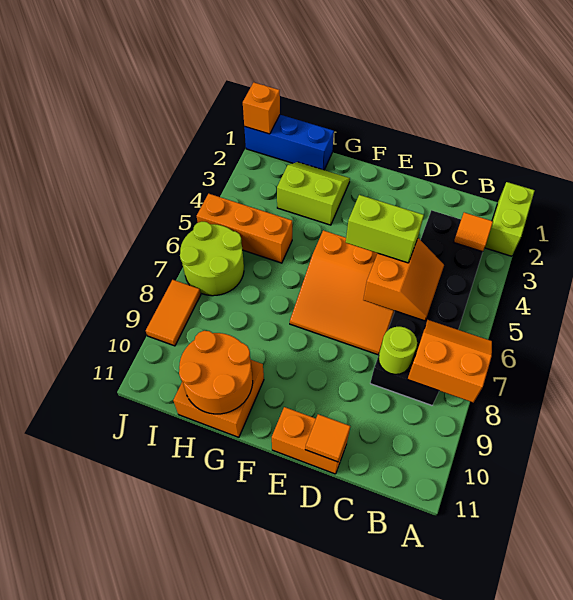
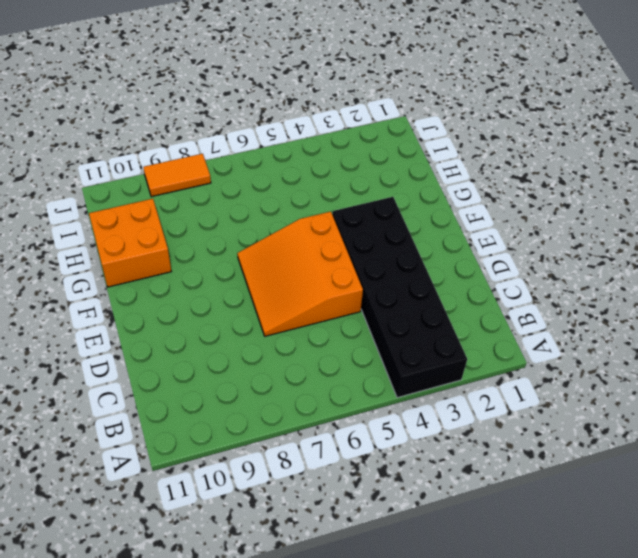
black 2x6 brick [332,197,467,398] -> black 2x6 brick turned to [370,210,483,405]
none -> lime 1x2 brick [485,182,535,256]
none -> orange 1x2 brick [272,407,349,474]
none -> lime 2x2 slope [277,162,350,225]

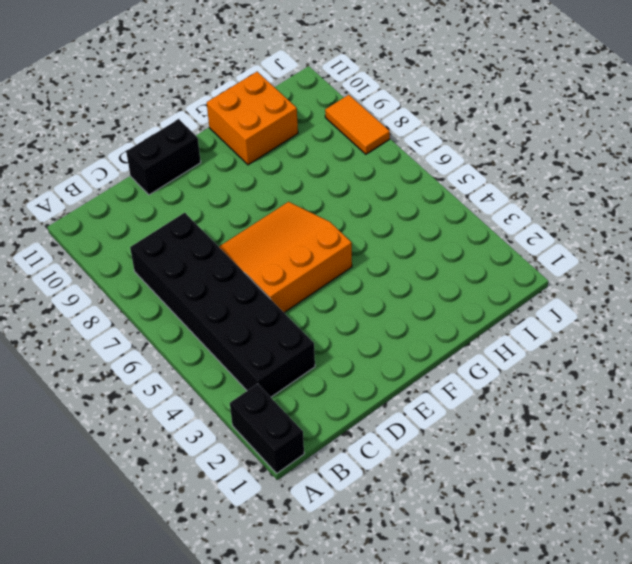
black 1x2 brick [230,384,304,473] -> lime 1x2 brick [485,182,535,256]
black 1x2 brick [126,119,201,195] -> orange 1x2 brick [272,407,349,474]
none -> lime 2x2 slope [277,162,350,225]
none -> blue 1x3 brick [244,115,334,170]
none -> orange 1x3 brick [197,194,292,263]

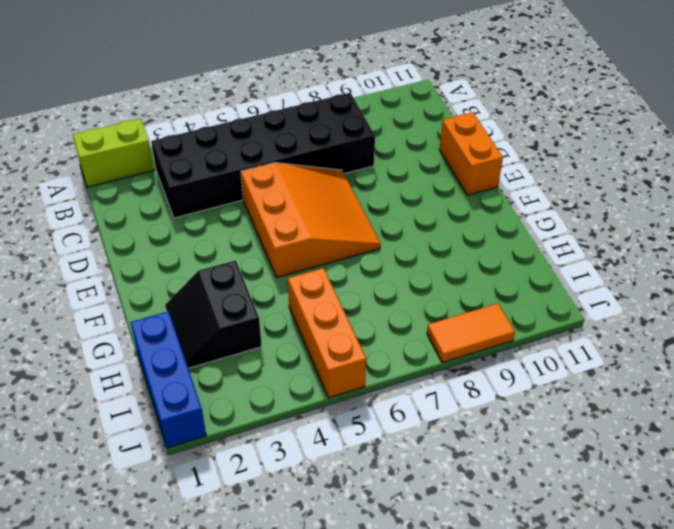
black 2x2 slope [165,260,262,368] -> lime 2x2 slope [277,162,350,225]
none -> orange 2x2 brick [173,360,264,437]
none -> lime 2x2 round brick [180,222,244,296]
none -> orange 2x2 slope [407,320,492,403]

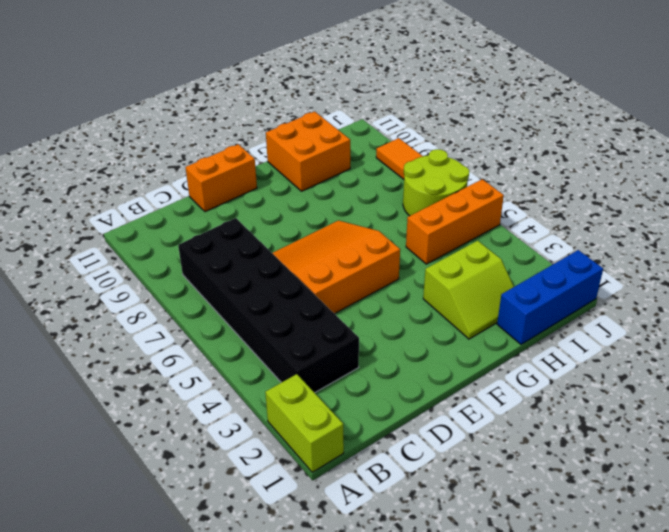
none -> orange 2x2 slope [407,320,492,403]
none -> orange 1x1 tile [454,213,493,252]
none -> orange 2x2 slope [363,238,444,321]

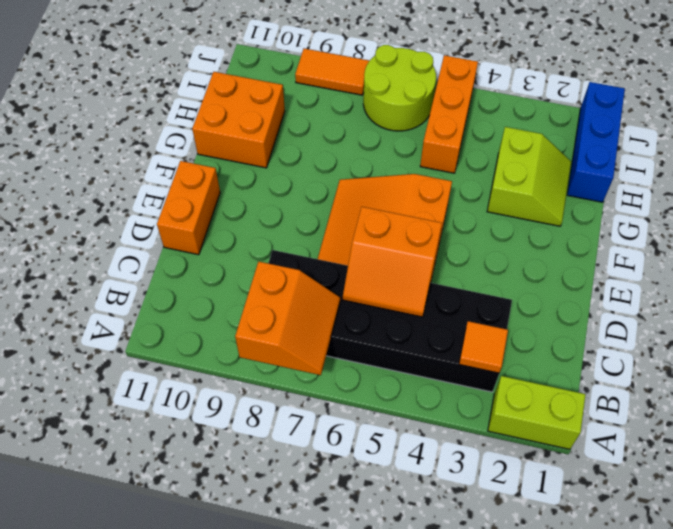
none -> lime 1x1 round brick [378,327,417,374]
none -> orange 1x1 tile [305,414,350,462]
none -> orange 2x2 round brick [179,331,253,414]

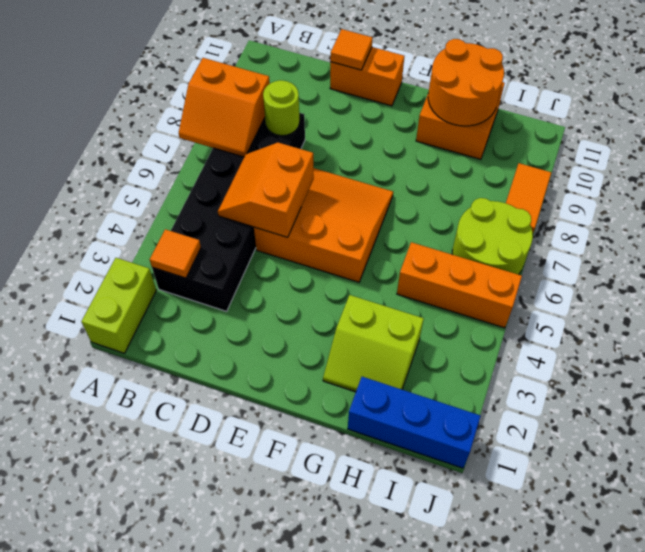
none -> orange 1x1 brick [243,83,280,134]
none -> lime 1x2 brick [346,195,424,263]

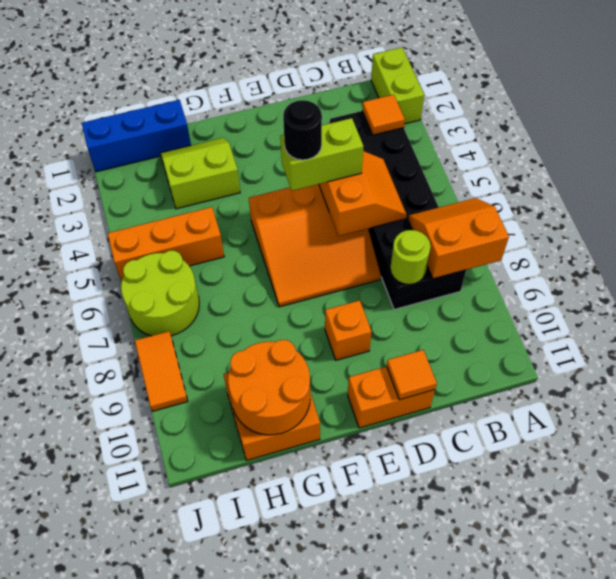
black 1x1 round brick [283,100,322,160] -> none
orange 1x1 brick [325,300,371,360] -> orange 1x1 brick moved to [243,83,280,134]

